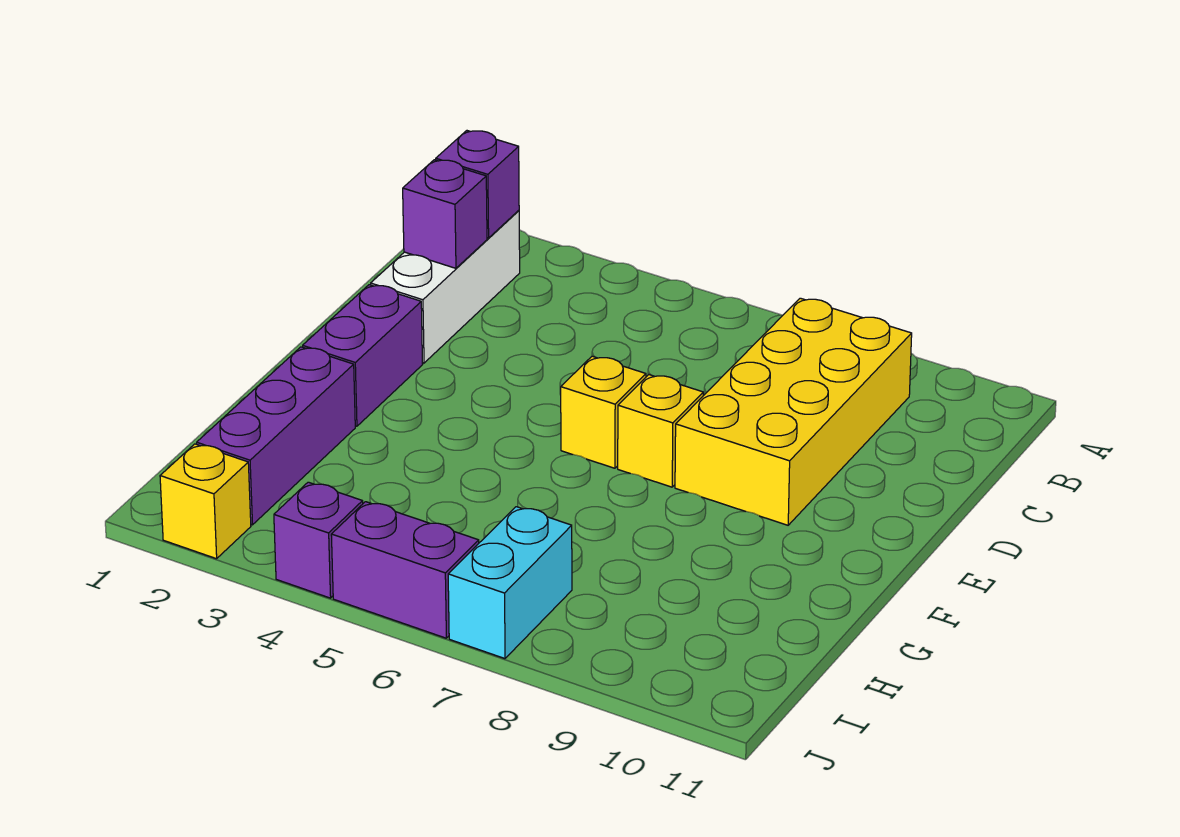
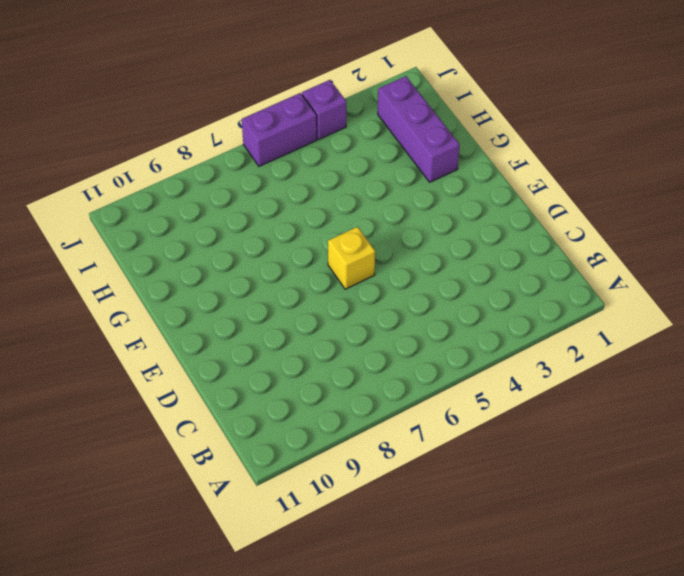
none -> white 1x3 brick [371,210,520,363]
none -> yellow 2x4 brick [675,298,912,525]
none -> purple 1x2 brick [303,285,423,426]

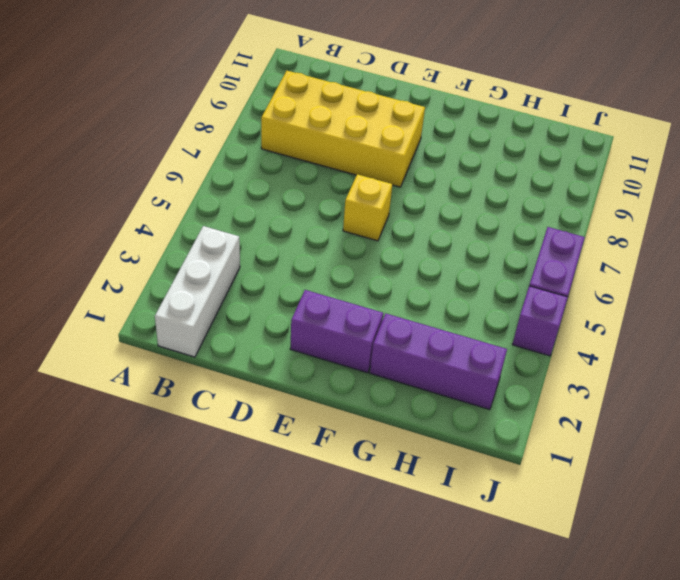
white 1x3 brick [155,226,240,357] -> white 1x3 brick turned to [371,210,520,363]
none -> yellow 1x1 brick [618,375,703,487]
none -> cyan 1x2 brick [448,507,572,659]
none -> yellow 1x1 brick [160,444,251,559]

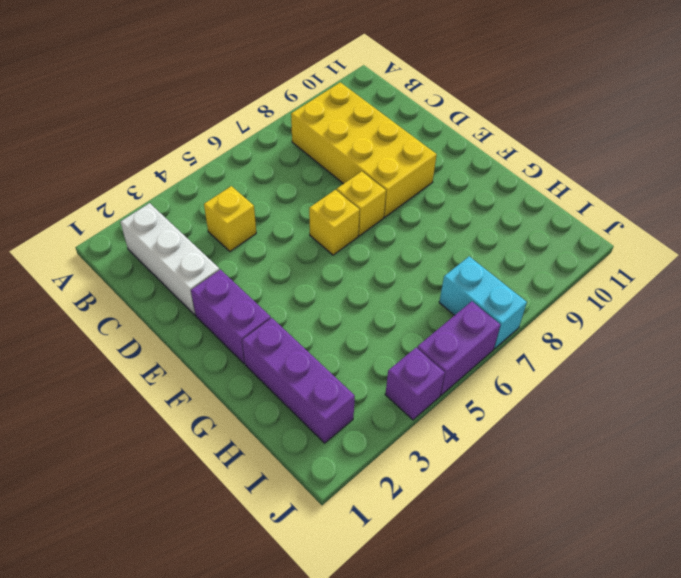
yellow 1x1 brick [204,186,256,251] -> yellow 1x1 brick moved to [160,444,251,559]
none -> purple 1x1 brick [436,131,519,238]
none -> purple 1x1 brick [403,160,487,268]

